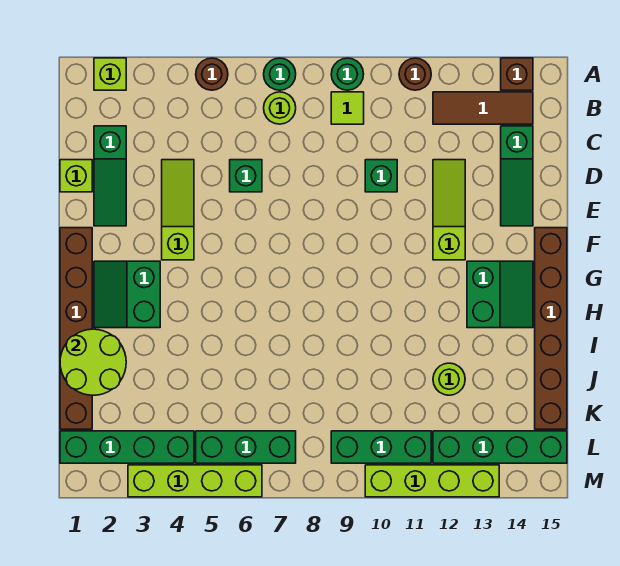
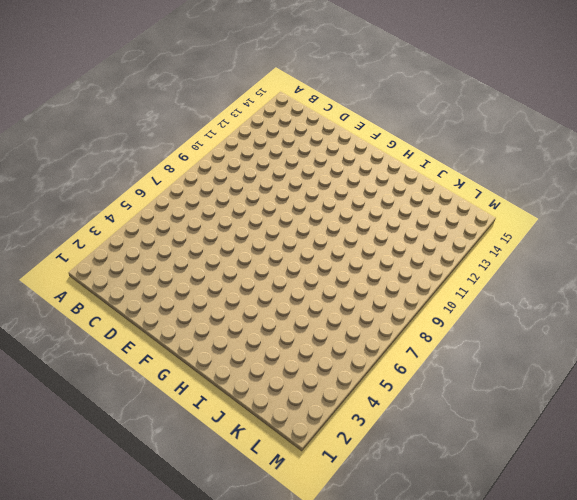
none -> lime 1x1 brick [94,58,126,90]
none -> brown 1x1 round brick [196,58,228,90]
none -> green 1x1 round brick [264,58,296,90]

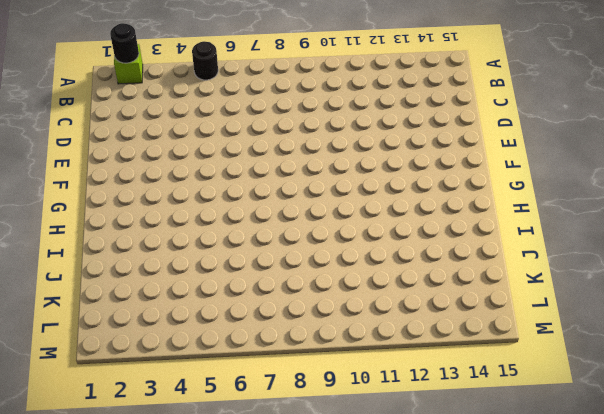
black 1x1 round brick [110,23,139,63] -> none
black 1x1 round brick [192,41,218,80] -> brown 1x1 round brick [196,58,228,90]
none -> green 1x1 round brick [264,58,296,90]
none -> green 1x1 round brick [331,58,364,90]
none -> brown 1x1 round brick [399,58,431,90]

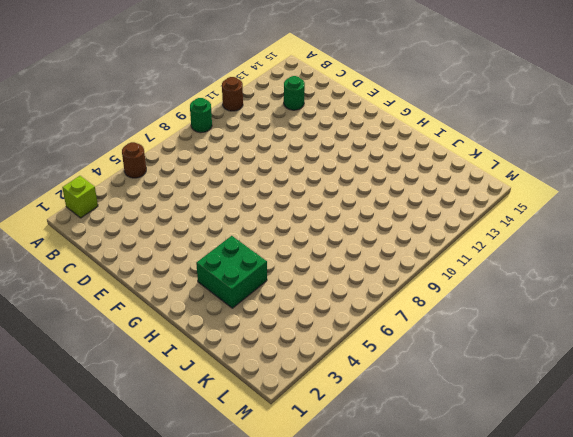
green 1x1 round brick [284,76,305,110] -> green 1x1 round brick moved to [264,58,296,90]
green 2x2 brick [196,236,267,308] -> green 2x2 slope [94,261,160,328]
none -> brown 1x1 brick [501,58,533,90]
none -> lime 1x1 round brick [264,92,296,124]
none -> lime 1x1 tile [331,92,364,124]

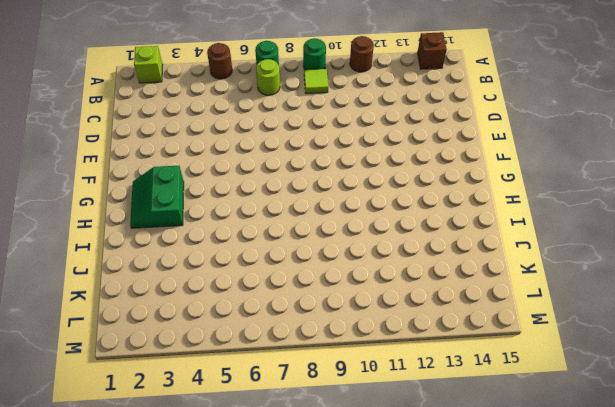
none -> brown 1x3 tile [433,92,533,124]
none -> green 1x3 slope [94,126,126,226]
none -> green 1x3 slope [501,126,533,226]

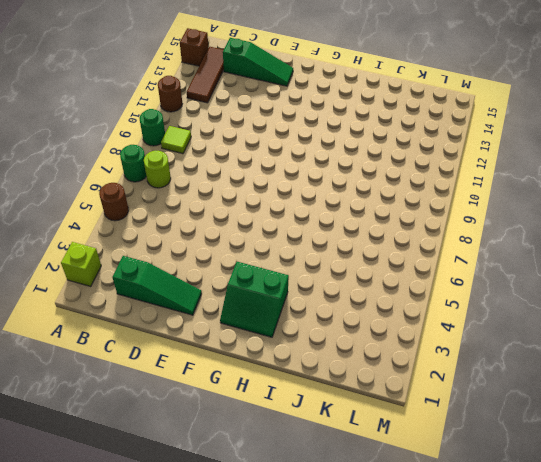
none -> lime 1x1 brick [60,160,92,192]
none -> lime 1x3 slope [162,160,194,260]
none -> green 1x1 brick [230,160,262,192]

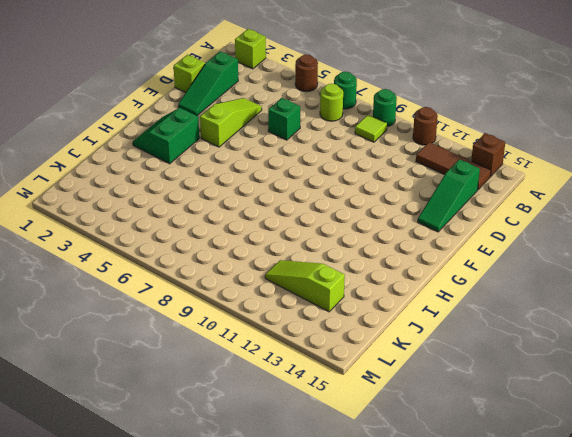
lime 1x3 slope [265,260,345,312] -> lime 1x3 slope turned to [433,160,465,260]
none -> green 1x1 brick [365,160,397,192]
none -> brown 1x6 brick [60,228,92,429]
none -> brown 1x6 brick [535,228,567,429]

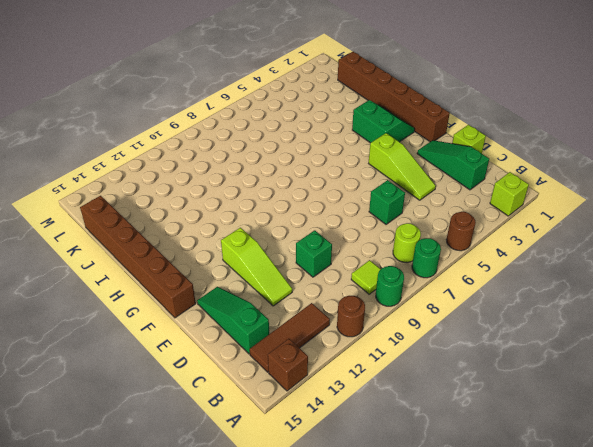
none -> green 2x2 slope [467,261,533,328]
none -> lime 1x1 round brick [433,363,465,395]
none -> green 1x4 brick [60,431,194,463]

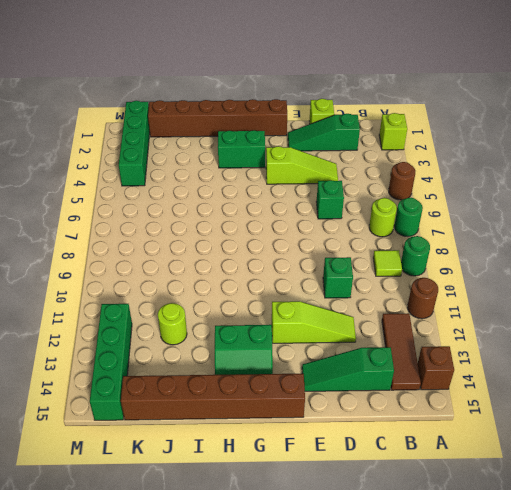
none -> green 1x3 brick [196,431,296,463]
none -> green 1x3 brick [331,431,431,463]
none -> lime 1x4 brick [128,465,262,497]

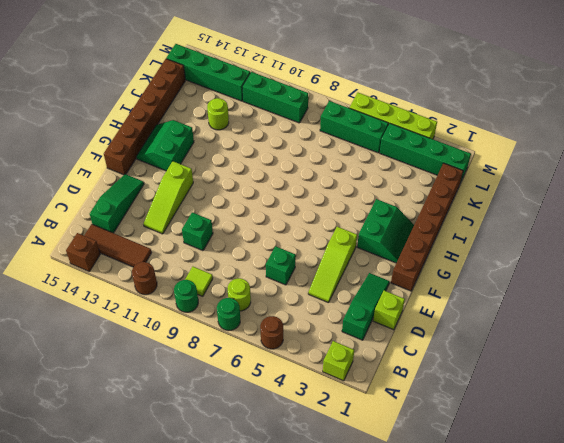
none -> lime 1x4 brick [365,465,499,497]
none -> lime 2x2 round brick [60,329,126,395]

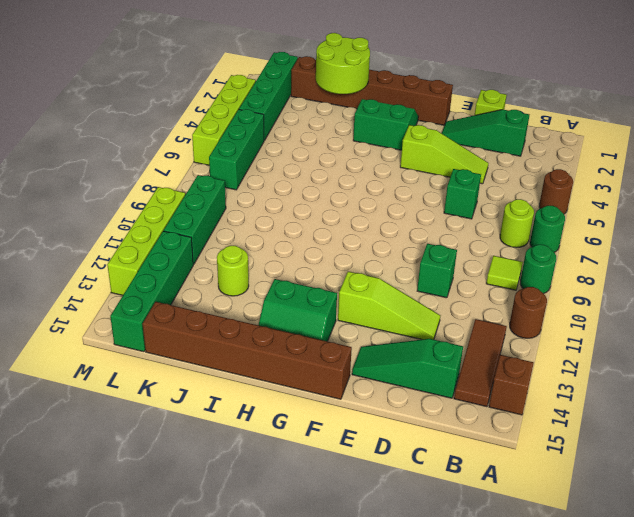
none -> lime 1x1 brick [94,58,126,90]

